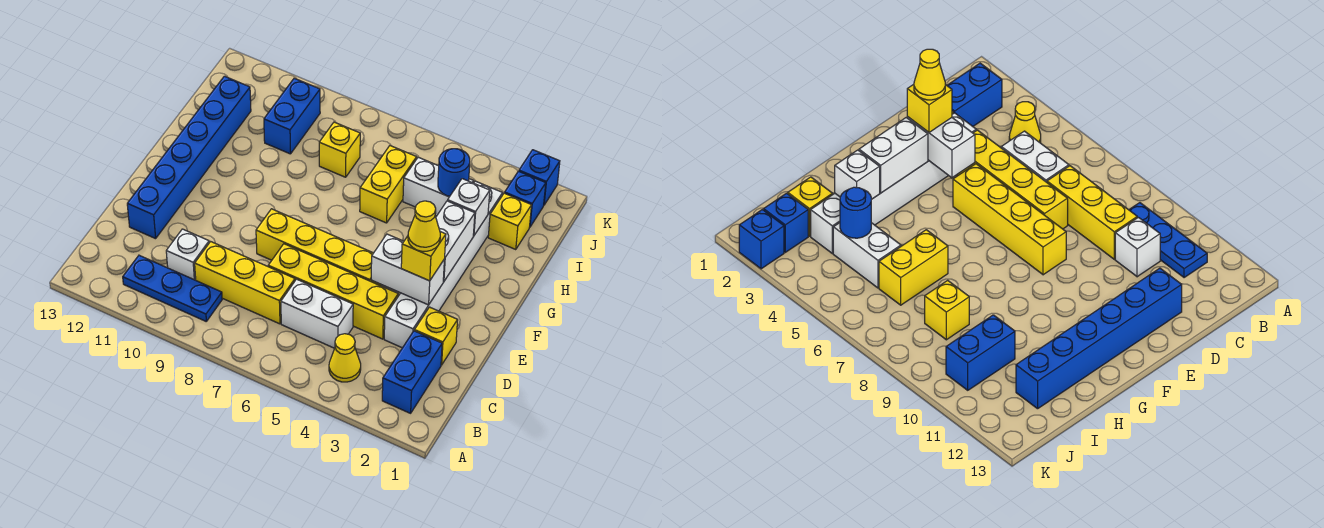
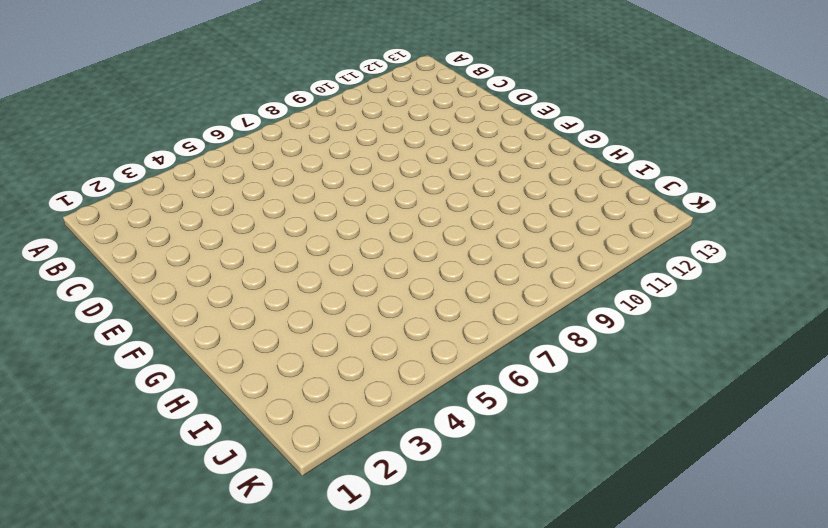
none -> blue 1x2 brick [382,331,442,413]
none -> yellow 1x1 cone [329,334,361,382]
none -> blue 1x3 plate [123,255,222,321]

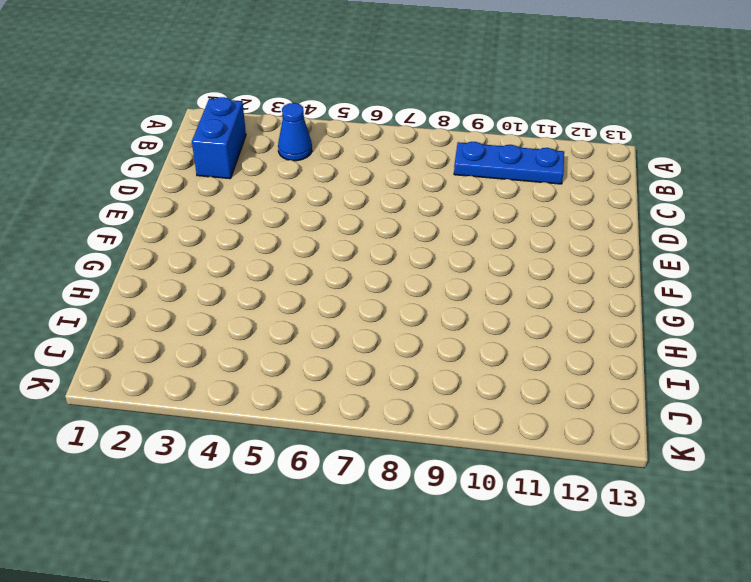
blue 1x1 cone [278,103,312,161] -> yellow 1x1 cone [329,334,361,382]
none -> white 1x2 brick [281,279,353,348]
none -> yellow 1x3 brick [195,242,295,324]
none -> white 1x1 brick [166,229,209,280]

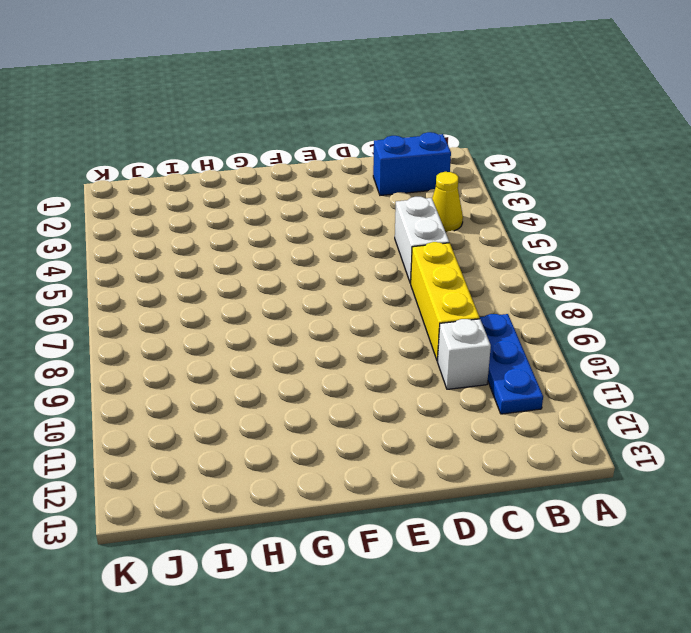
none -> yellow 1x1 brick [414,307,458,365]
none -> white 1x6 brick [384,181,502,348]
none -> yellow 1x4 brick [268,244,398,339]

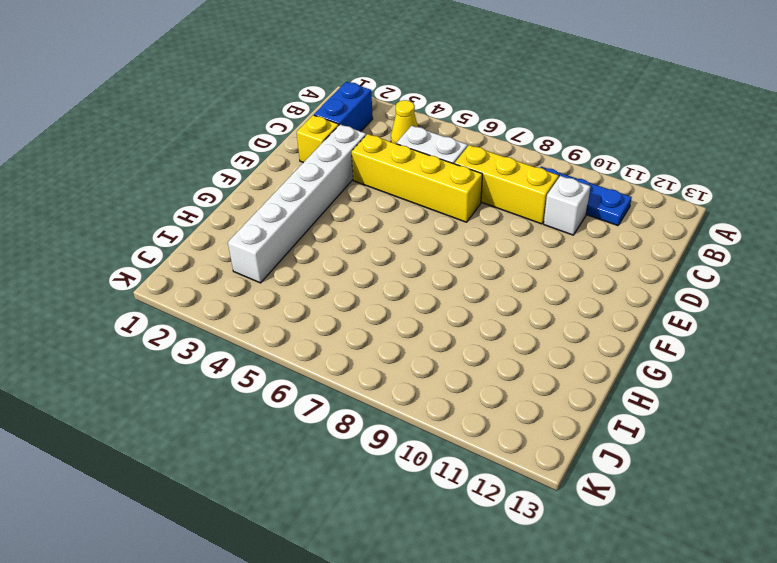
none -> blue 1x6 brick [127,76,251,239]
none -> yellow 1x4 brick [256,209,381,286]
none -> yellow 1x2 brick [360,146,417,223]

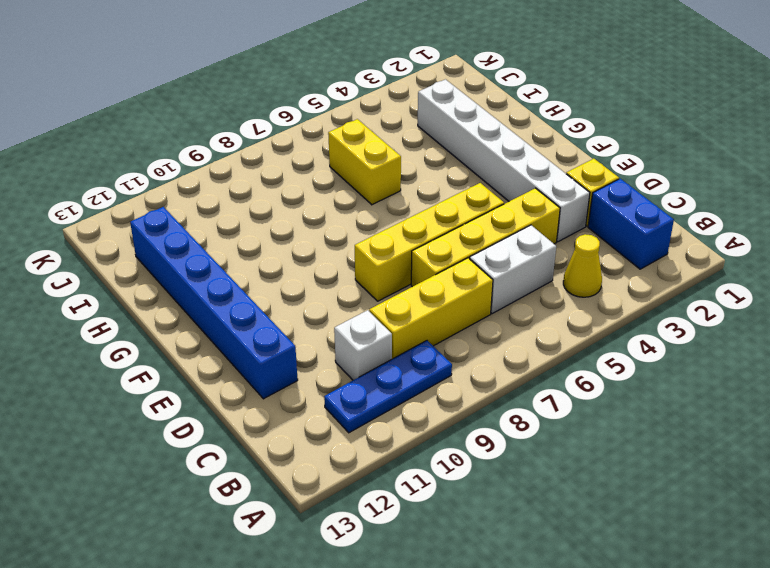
none -> yellow 1x1 brick [488,193,532,249]
none -> white 1x2 brick [403,157,474,216]
none -> yellow 1x1 brick [319,122,360,177]

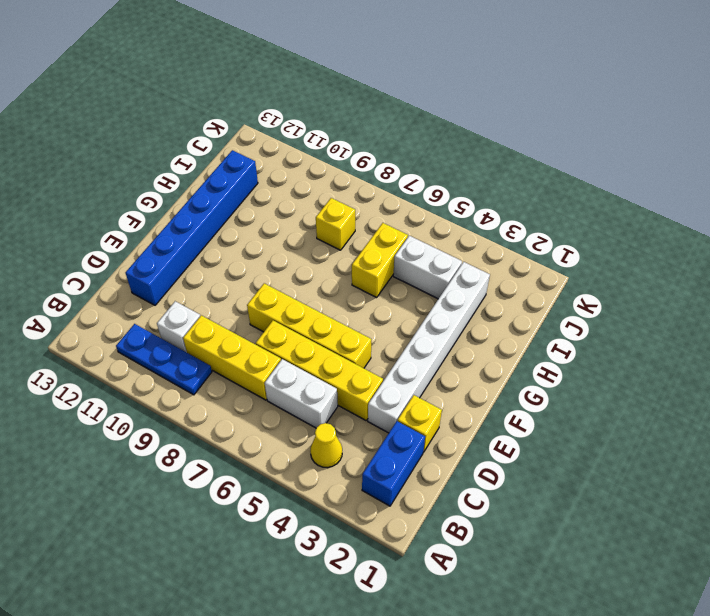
none -> yellow 1x1 brick [488,193,532,249]
none -> blue 1x2 brick [264,78,320,154]
none -> blue 1x1 brick [505,171,546,227]

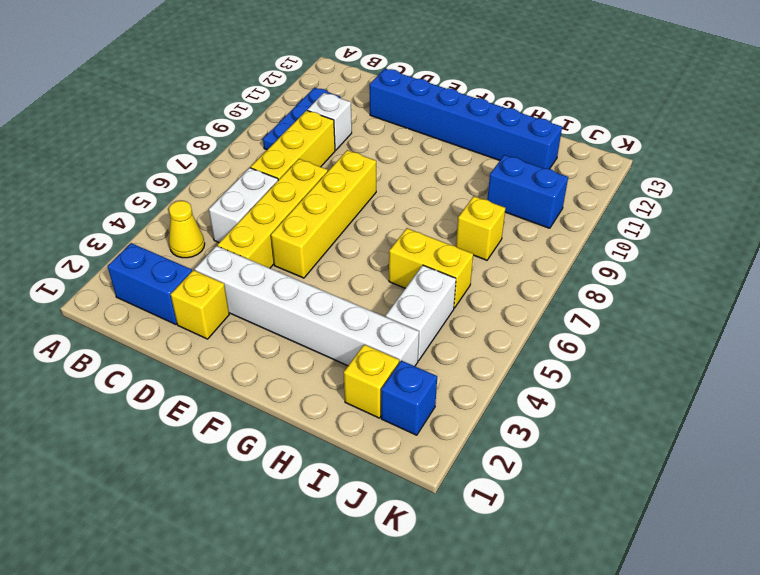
none -> blue 1x1 brick [519,150,560,205]
none -> white 1x2 brick [371,234,444,305]
none -> white 1x2 brick [436,201,475,281]

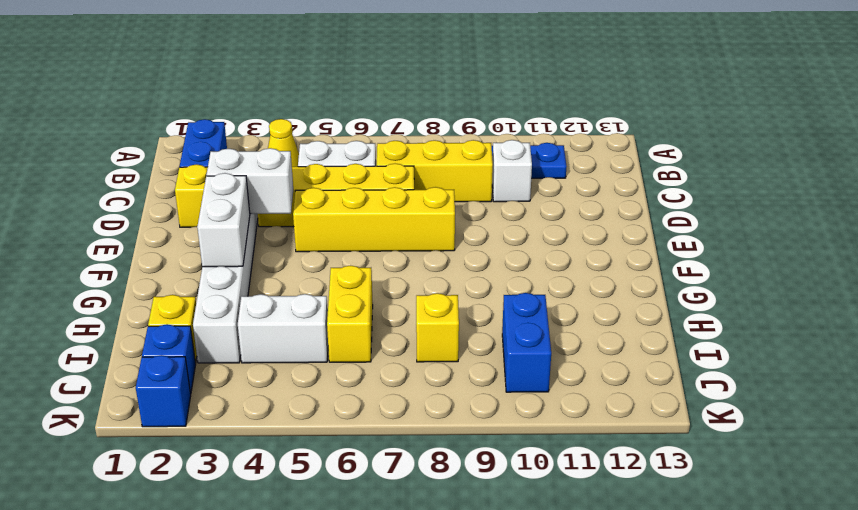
none -> blue 1x6 brick [127,76,251,239]
none -> white 1x1 brick [448,179,490,236]
none -> blue 1x1 round brick [438,149,470,196]

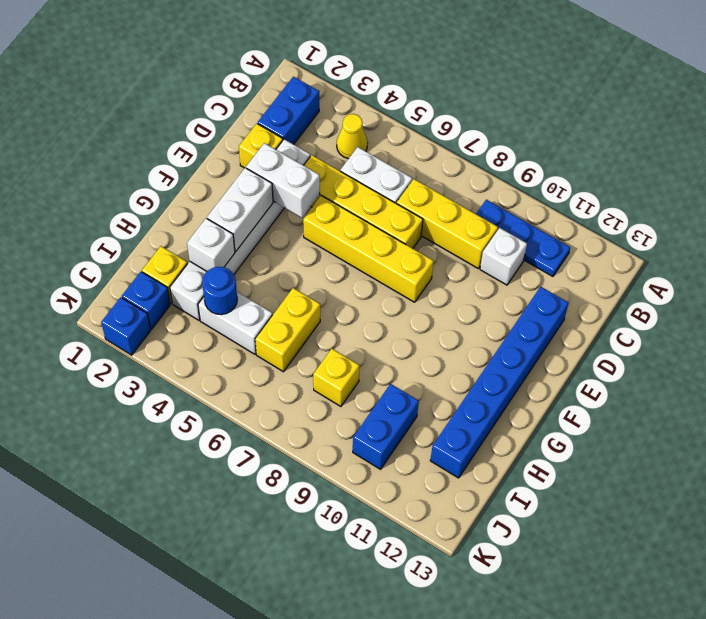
none -> yellow 1x1 brick [401,232,446,281]
none -> yellow 1x1 cone [408,201,440,251]

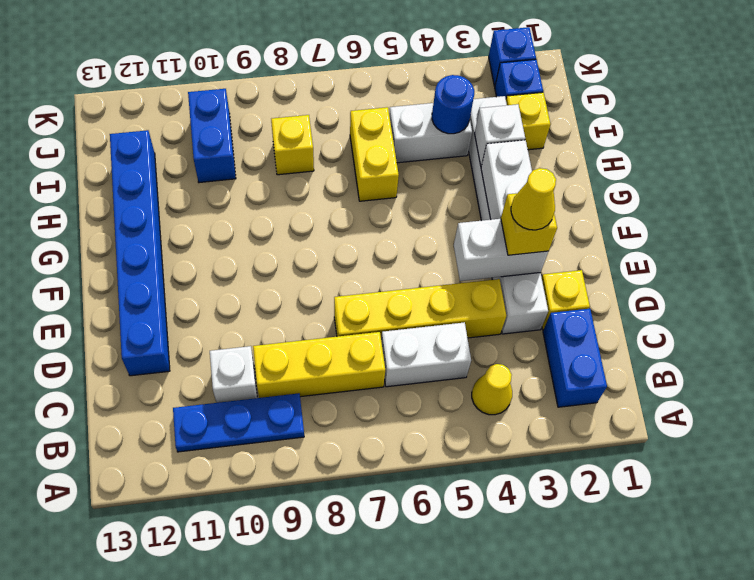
none -> yellow 1x4 brick [256,209,381,286]

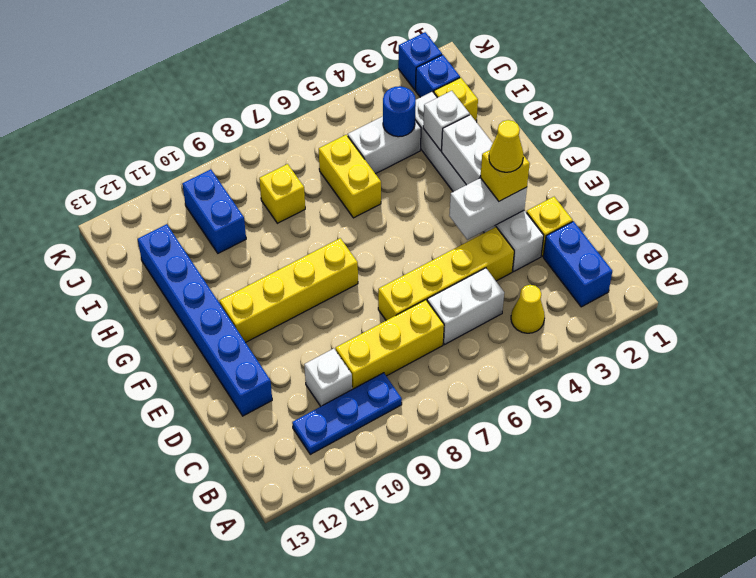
yellow 1x4 brick [220,238,358,342] -> yellow 1x4 brick moved to [256,209,381,286]

